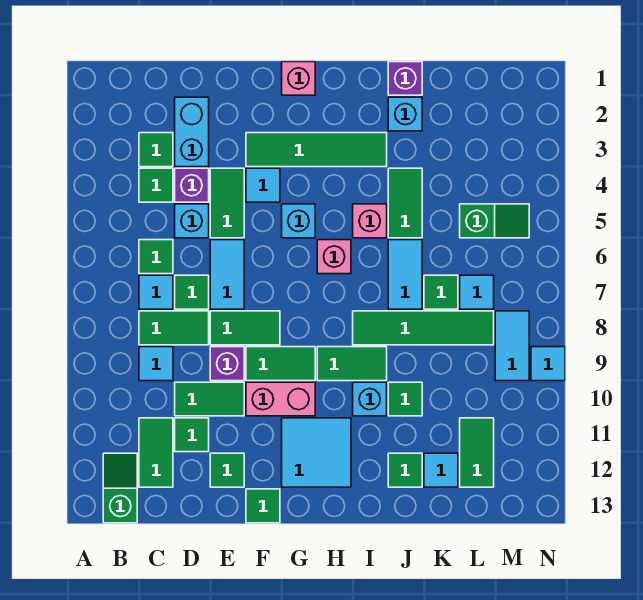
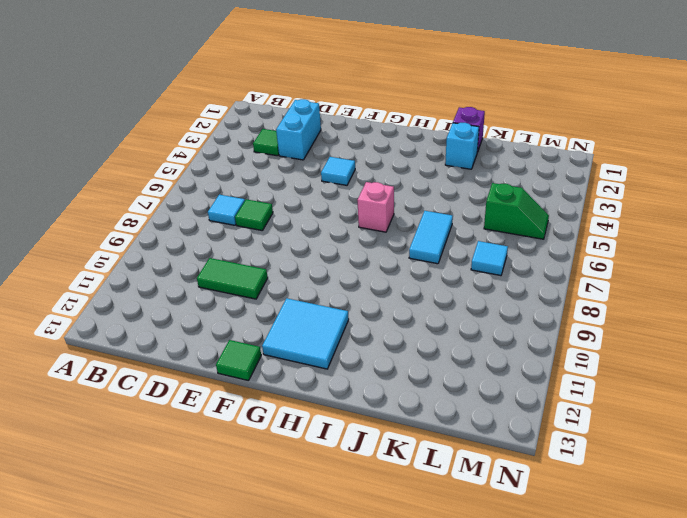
none -> green 1x2 slope [103,453,137,523]
none -> green 1x1 tile [139,168,173,202]
none -> green 1x1 tile [139,240,173,274]
none -> green 1x2 tile [139,311,209,345]

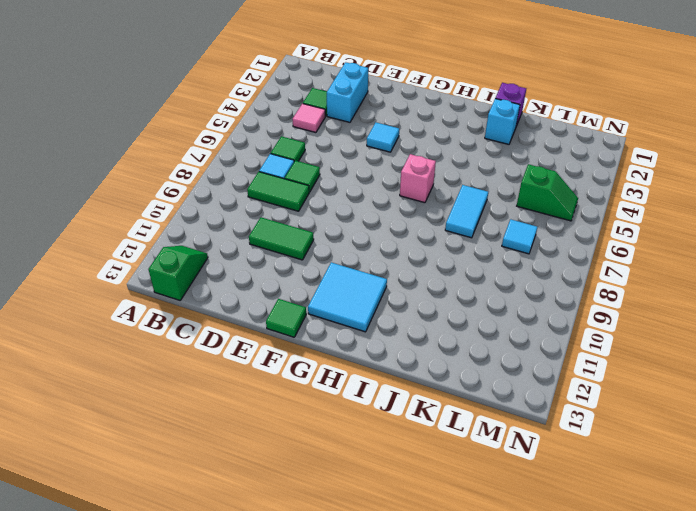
pink 1x1 tile [293,104,325,133] -> green 1x1 tile [139,168,173,202]
none -> cyan 1x1 tile [139,347,173,381]
none -> green 1x2 tile [139,418,173,487]
none -> purple 1x1 brick [175,168,209,202]
none -> cyan 1x1 brick [175,204,209,238]

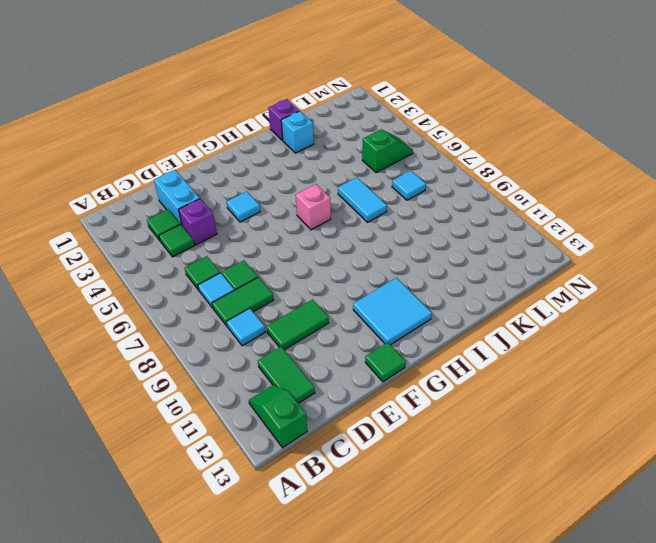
none -> cyan 1x1 brick [175,204,209,238]
none -> green 1x1 tile [175,418,209,452]
none -> green 1x2 tile [210,168,244,238]
none -> cyan 1x2 tile [210,240,244,309]

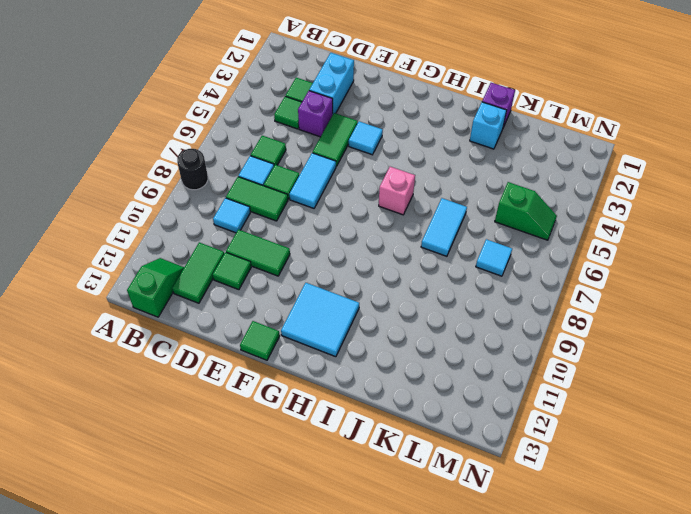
black 1x1 round brick [177,149,208,190] -> none
none -> cyan 1x1 brick [175,204,209,238]
none -> green 1x2 tile [210,311,280,345]
none -> purple 1x1 brick [210,347,244,381]
none -> green 1x1 tile [210,453,244,487]

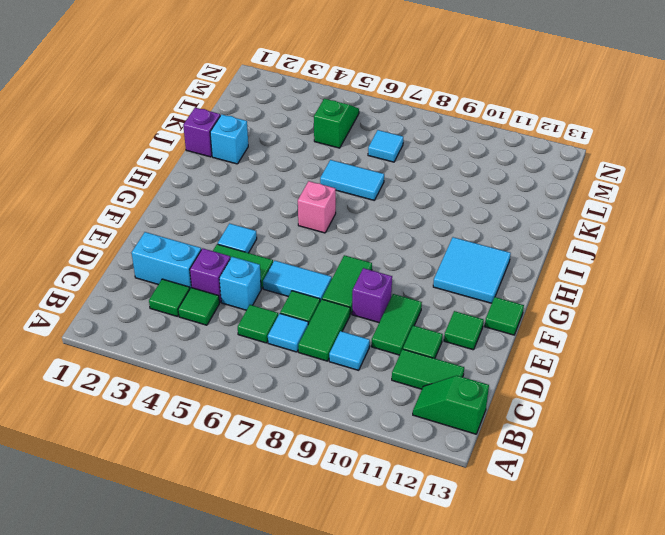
none -> green 1x4 tile [246,133,387,167]
none -> green 1x2 tile [246,347,315,381]
none -> pink 1x2 brick [246,382,315,416]
none -> pink 1x1 brick [282,62,315,95]

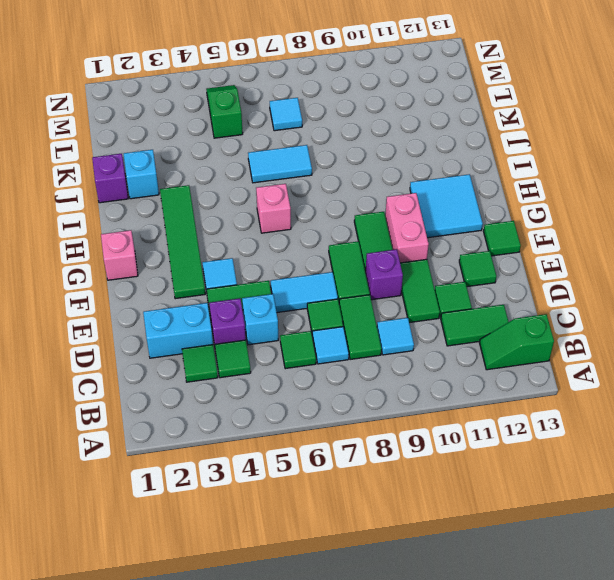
none -> cyan 1x1 brick [282,204,315,238]
none -> green 1x2 tile [317,347,387,381]
none -> pink 1x1 brick [353,204,387,238]
none -> green 1x4 tile [353,311,494,345]

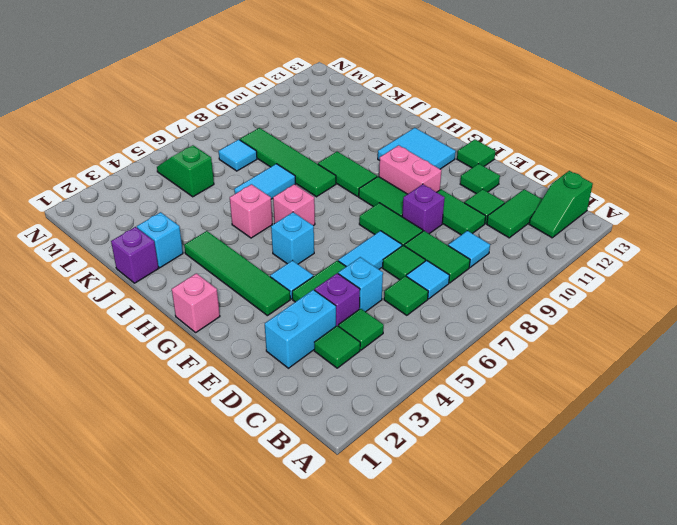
none -> cyan 1x1 brick [353,382,387,416]
none -> green 1x2 tile [388,168,422,238]
none -> green 1x1 tile [388,382,422,416]
none -> green 1x1 tile [388,453,422,487]

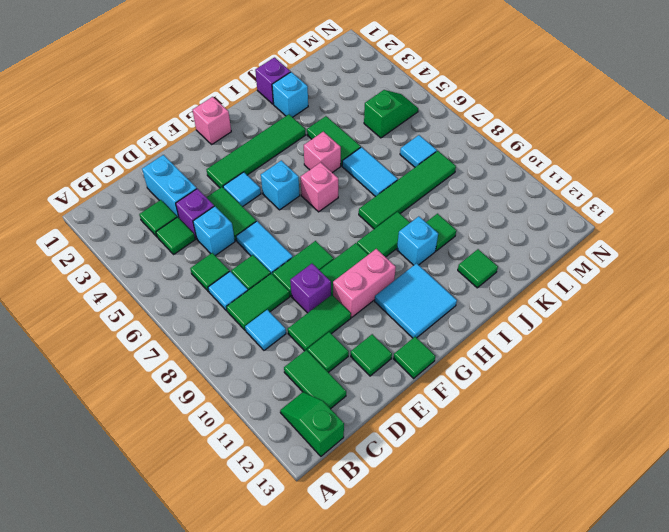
none -> green 1x1 tile [424,275,458,309]
none -> cyan 1x1 tile [424,453,458,487]
none -> green 1x2 tile [460,418,494,487]
none -> cyan 1x2 tile [495,311,529,381]

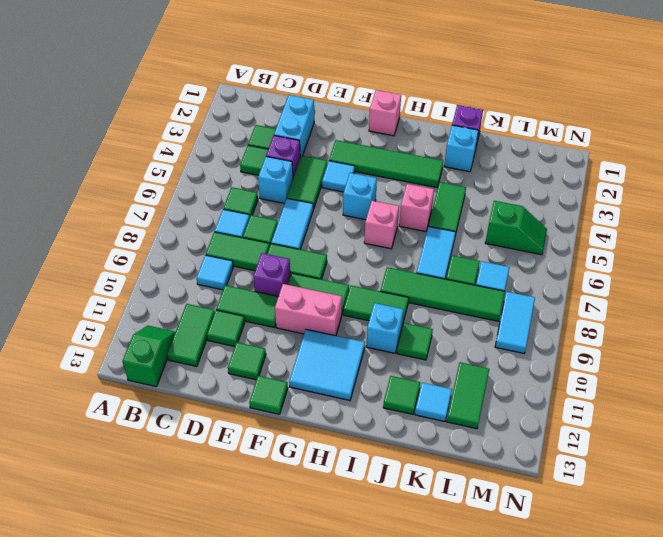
none -> cyan 1x1 tile [531,347,565,381]

